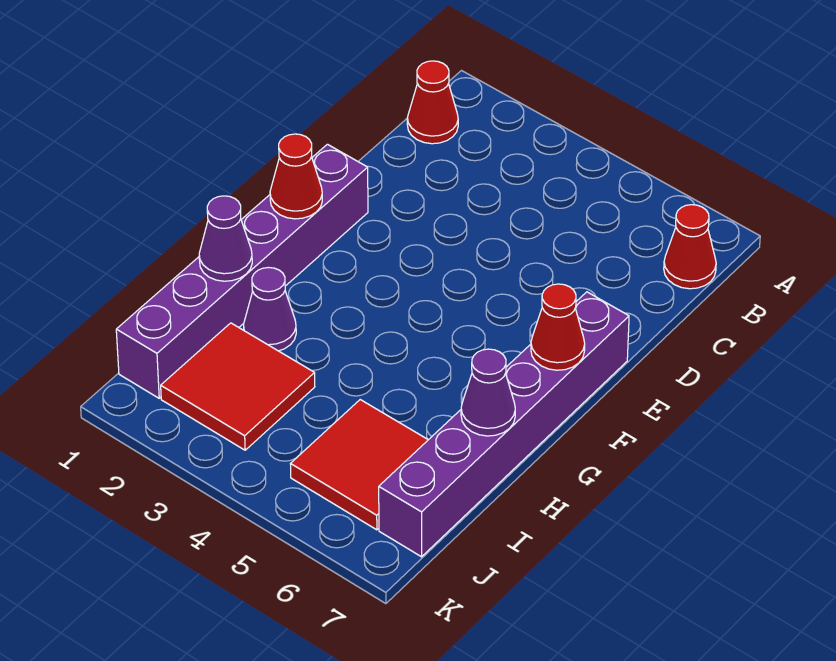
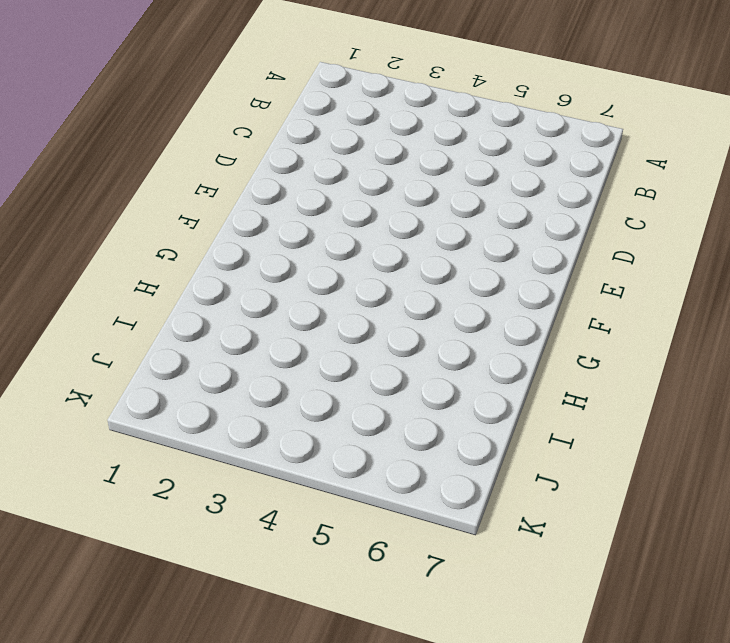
none -> red 1x1 cone [407,61,458,144]
none -> red 1x1 cone [664,205,716,289]

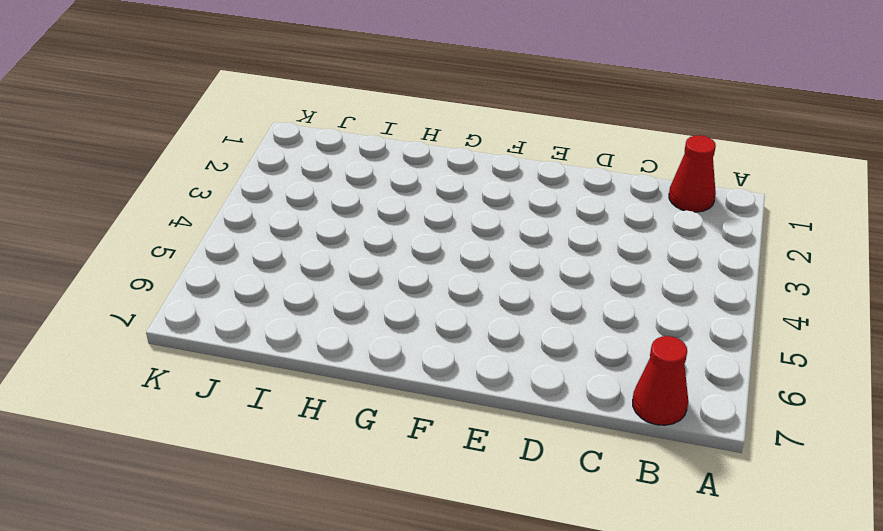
none -> purple 1x6 brick [116,144,368,398]
none -> purple 1x6 brick [379,292,629,557]

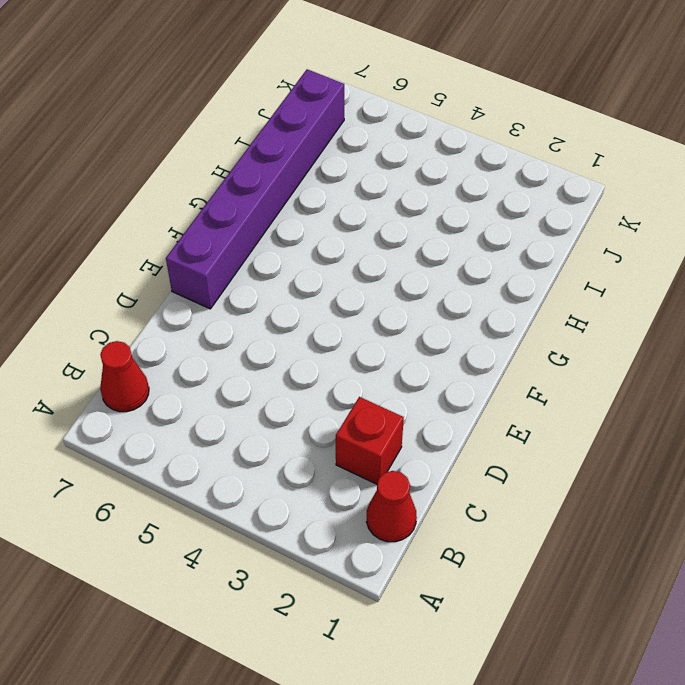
red 1x1 brick [336,397,404,484] -> none
none -> purple 1x6 brick [116,144,368,398]
none -> purple 1x1 cone [244,267,296,351]

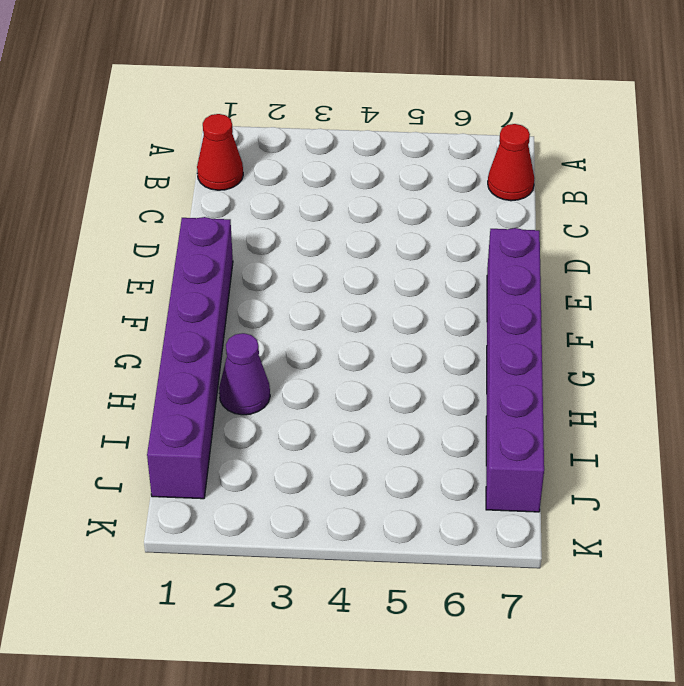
none -> red 2x2 tile [161,323,315,450]
none -> red 2x2 tile [291,400,428,530]

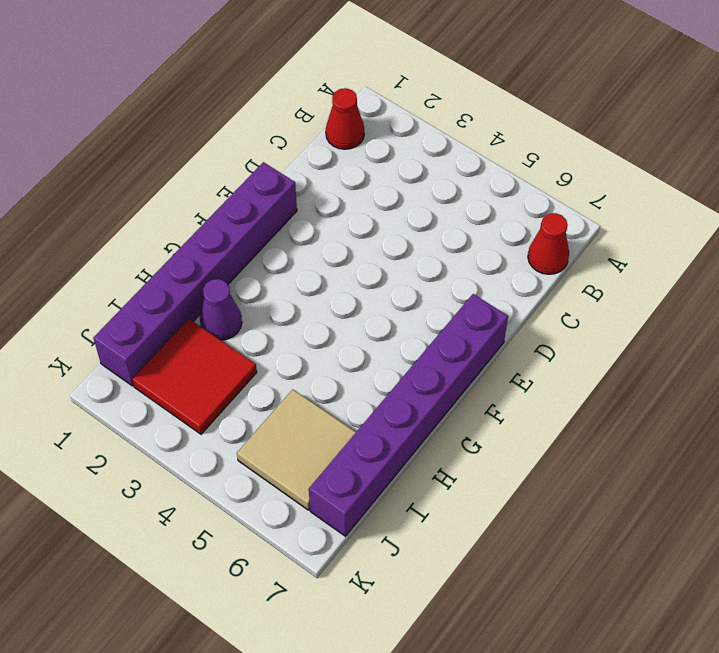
tan 2x2 tile [237,390,356,510] -> red 2x2 tile [291,400,428,530]
none -> red 1x1 cone [270,134,322,219]
none -> red 1x1 cone [531,284,585,370]

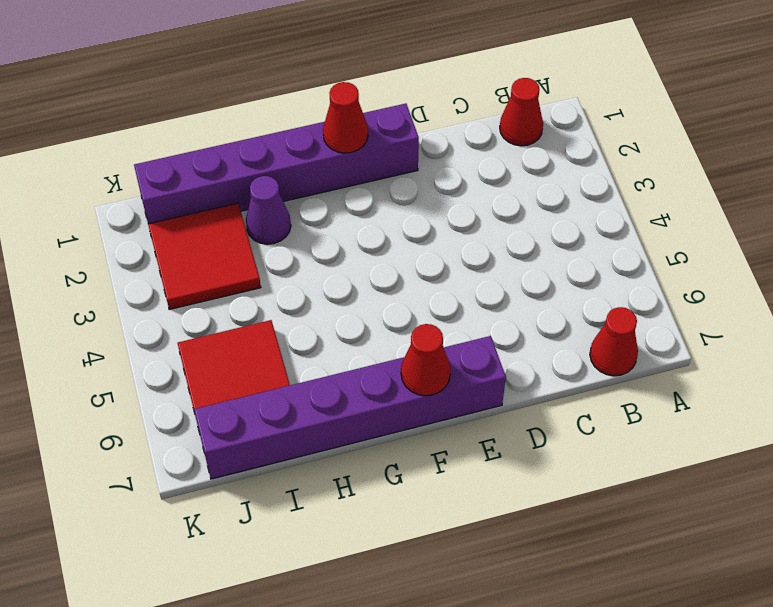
none -> purple 1x1 cone [199,196,252,281]
none -> purple 1x1 cone [461,349,515,436]

